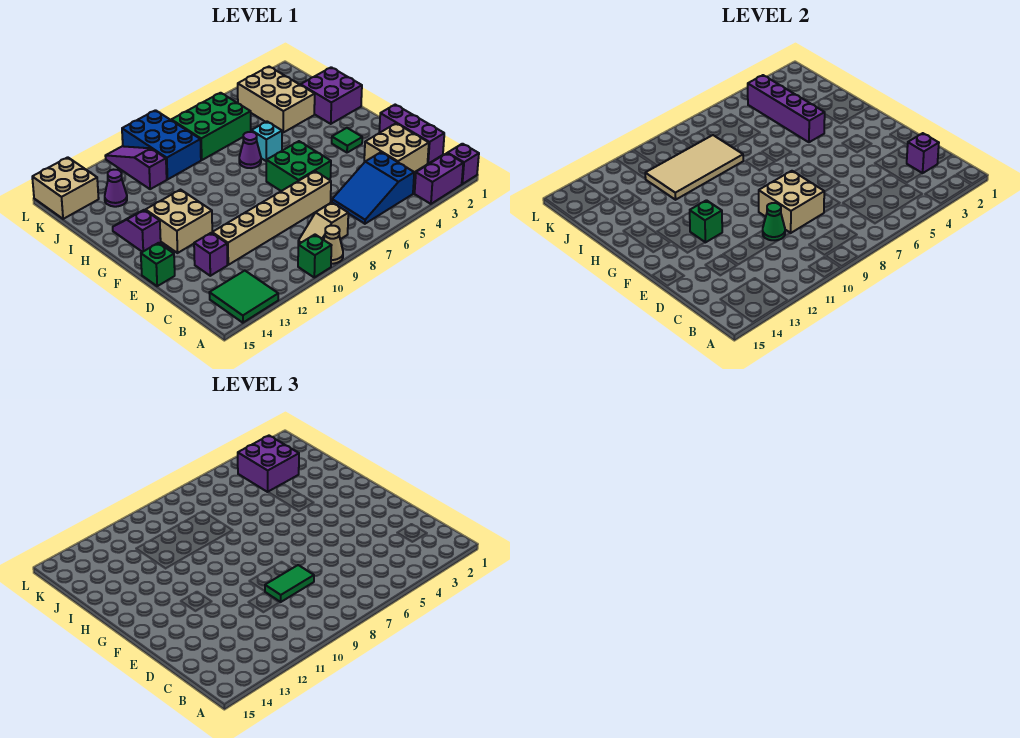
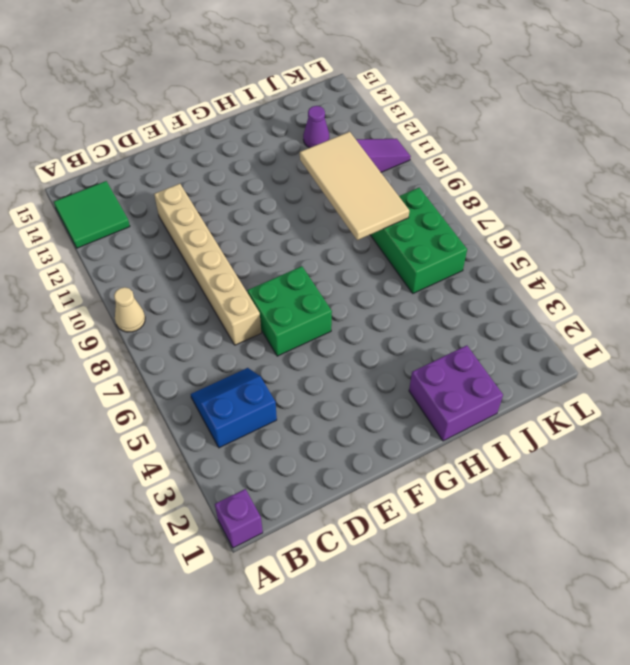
blue 2x2 slope [191,368,277,448] -> blue 2x3 slope [332,152,414,224]
none -> purple 1x2 brick [415,153,463,204]
none -> green 1x1 brick [298,235,332,277]
none -> tan 1x2 slope [298,203,348,244]
none -> purple 1x3 brick [379,105,444,164]

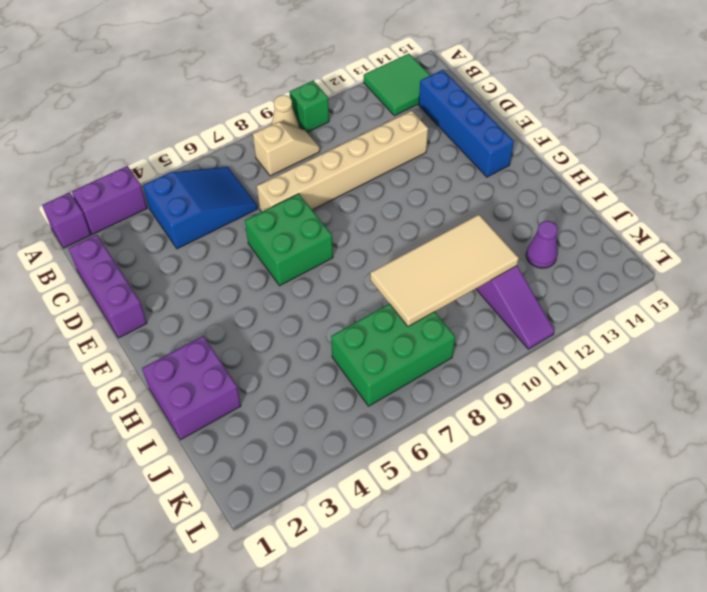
blue 1x4 brick [419,70,514,177] -> none
none -> tan 2x2 brick [364,123,429,172]
none -> purple 1x1 brick [194,233,227,276]
none -> green 1x1 brick [141,243,175,286]
none -> green 1x1 tile [332,128,362,153]

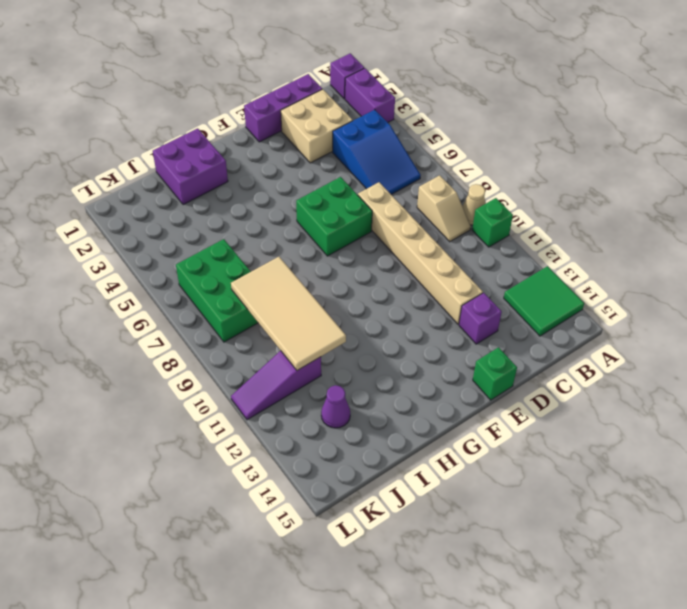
none -> green 1x1 tile [332,128,362,153]
none -> tan 2x2 brick [146,190,212,253]
none -> purple 1x2 slope [113,210,161,252]
none -> cyan 1x1 brick [251,122,282,161]

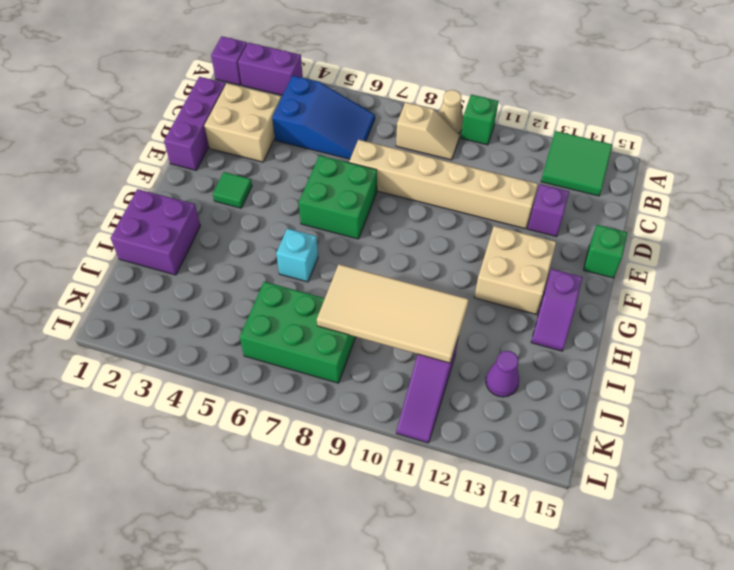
none -> purple 1x1 cone [239,132,261,168]
none -> tan 2x3 brick [238,67,315,132]
none -> blue 2x3 brick [122,110,201,179]
none -> tan 2x2 brick [32,157,99,219]

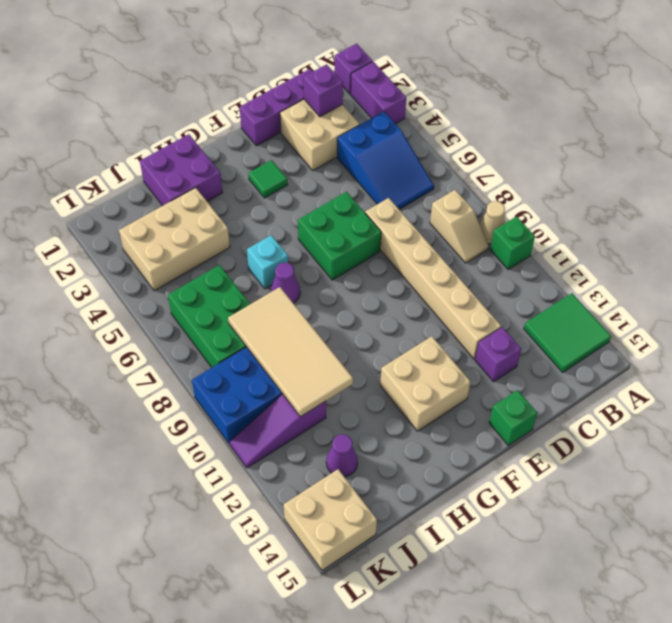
none -> purple 1x2 slope [113,210,161,252]
none -> tan 2x2 brick [759,171,824,233]
none -> green 1x1 cone [763,203,785,240]
none -> green 1x1 brick [690,200,722,242]

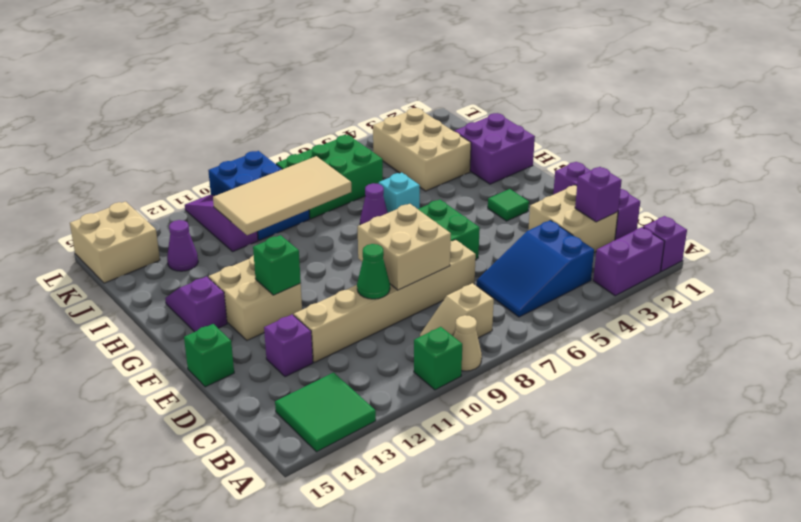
none -> purple 1x4 brick [748,75,825,142]
none -> green 1x2 tile [265,565,314,602]
none -> purple 2x2 brick [238,436,299,492]

